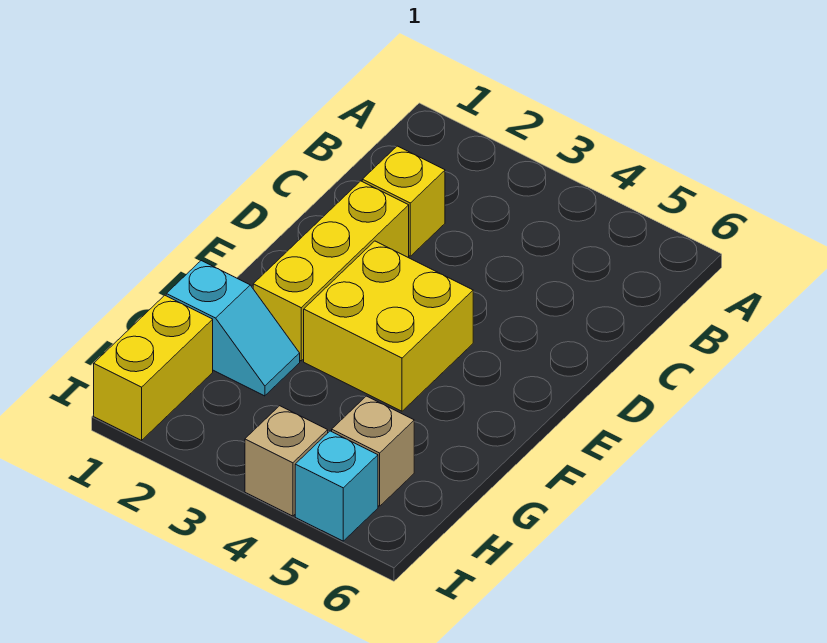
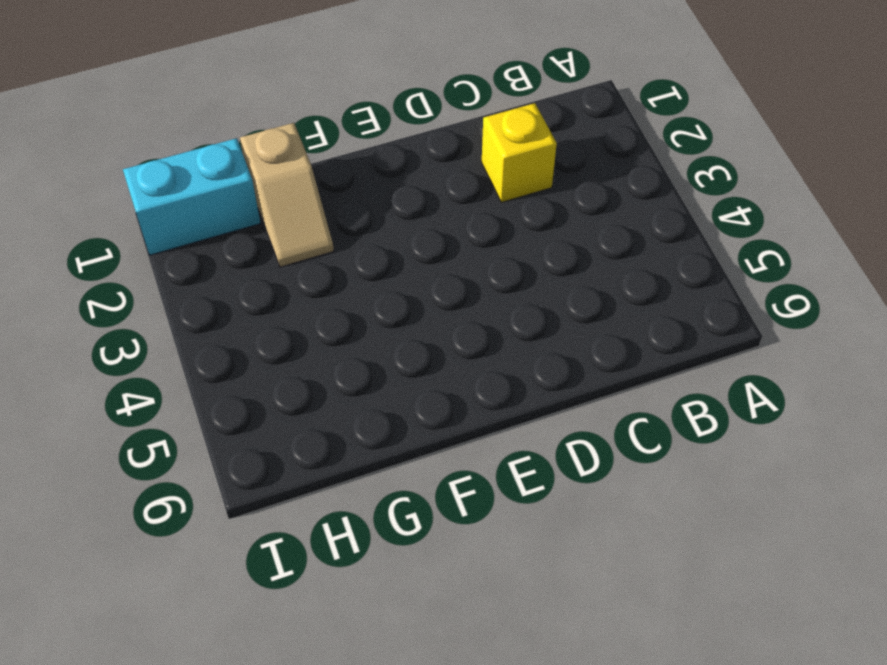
tan 1x2 slope [240,123,334,267] -> cyan 1x2 slope [166,261,300,396]
cyan 1x2 brick [123,138,261,255] -> yellow 1x2 brick [94,295,213,440]
none -> yellow 1x3 brick [253,181,409,361]
none -> yellow 2x2 brick [304,241,473,411]

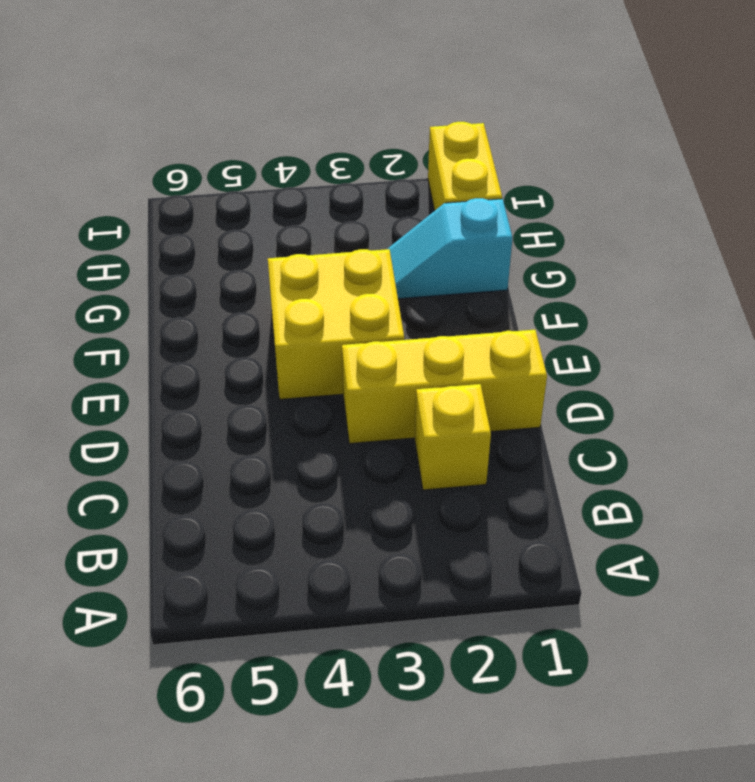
yellow 1x3 brick [342,330,547,444] -> yellow 1x3 brick turned to [253,181,409,361]
none -> tan 1x1 brick [332,396,414,506]
none -> tan 1x1 brick [245,406,328,516]

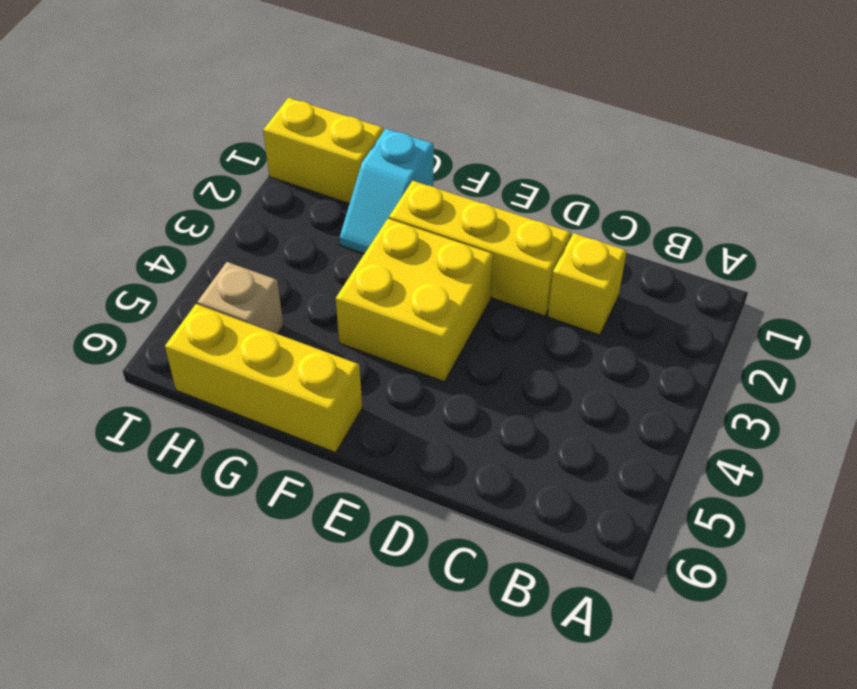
yellow 1x3 brick [165,304,362,453] -> none
none -> tan 1x1 brick [245,406,328,516]
none -> cyan 1x1 brick [295,431,378,541]

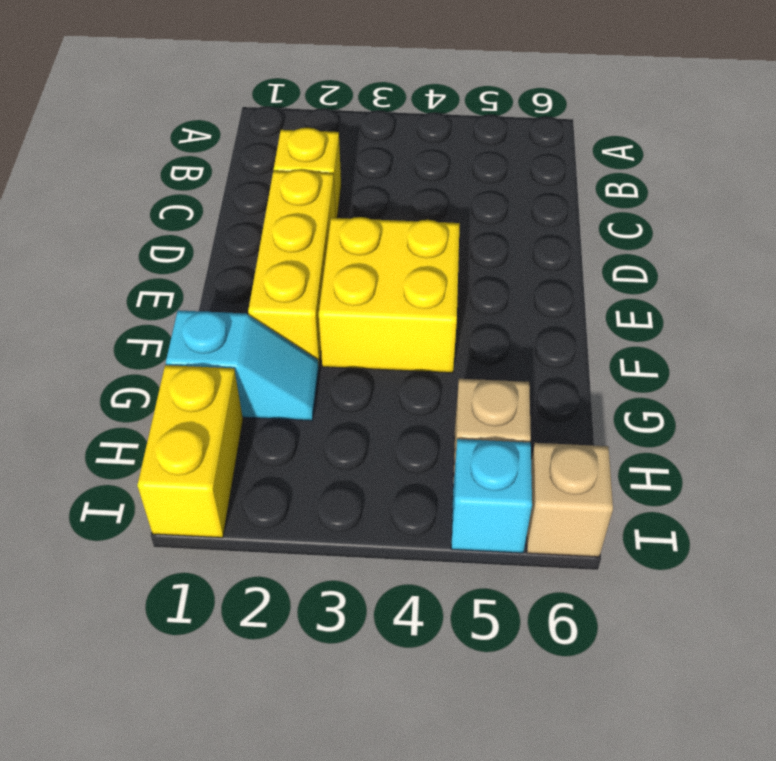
tan 1x1 brick [527,443,613,557] -> tan 1x1 brick moved to [245,406,328,516]

